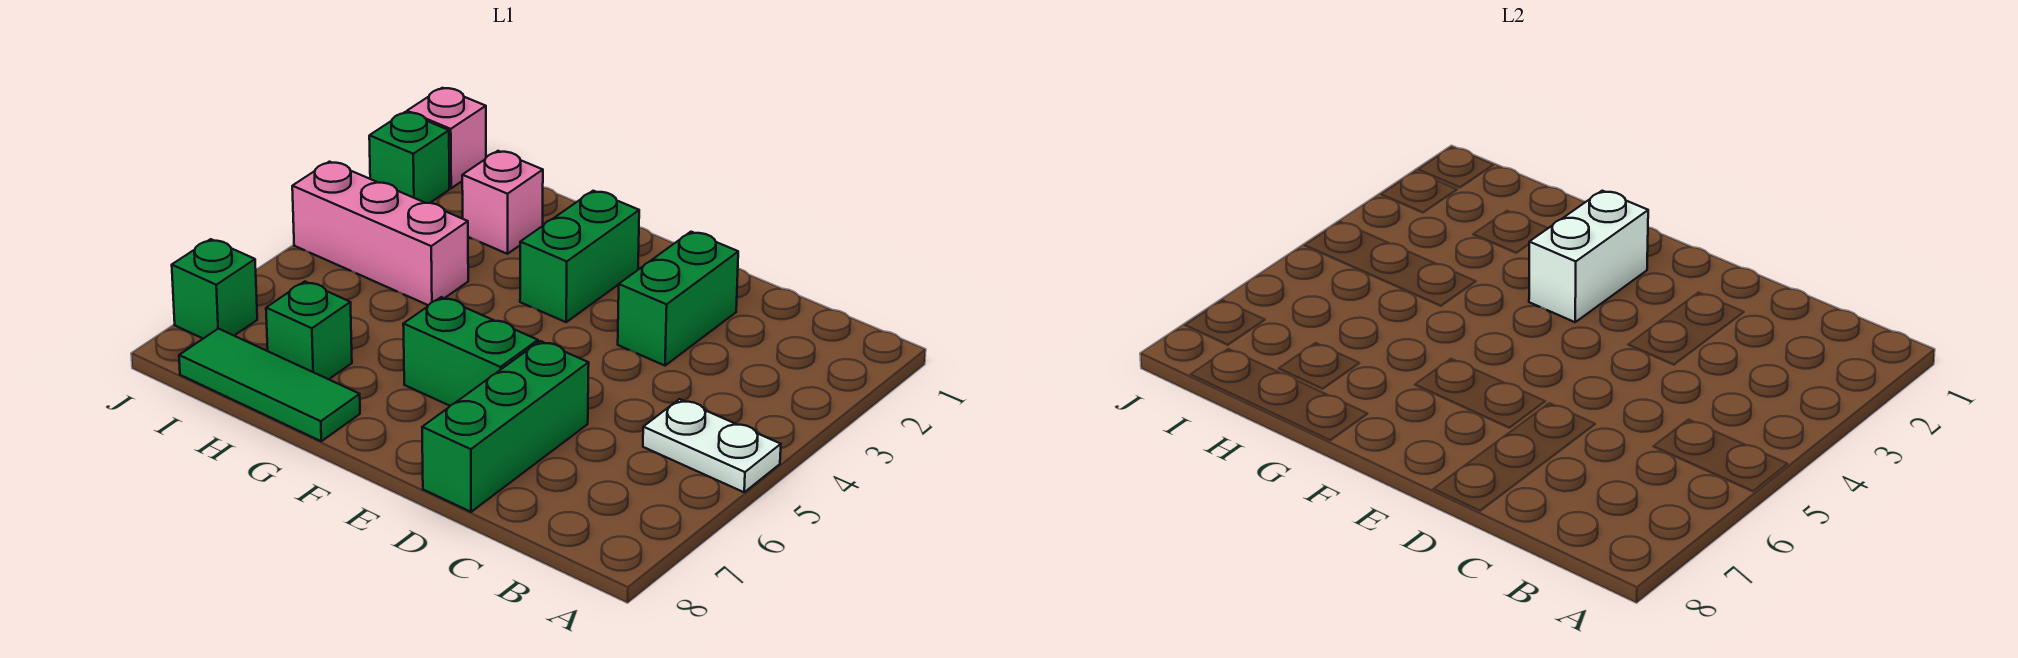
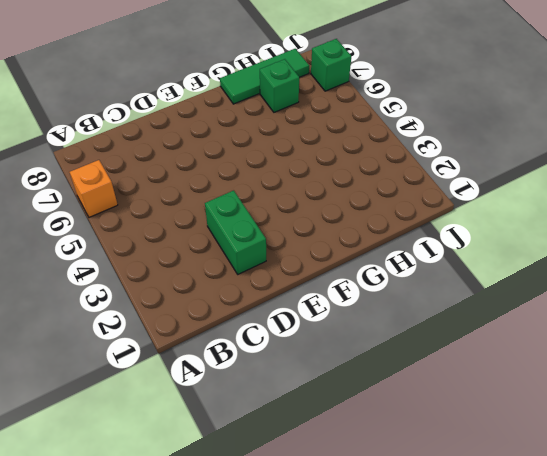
orange 1x1 brick [70,160,118,217] -> none
none -> white 1x2 plate [643,399,781,492]
none -> green 1x3 brick [422,341,589,512]
none -> green 1x2 brick [403,297,538,406]

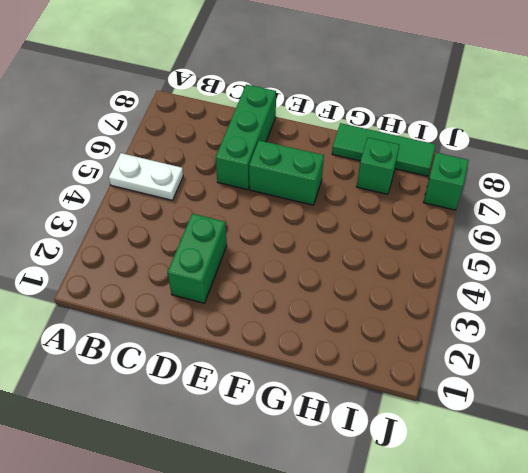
none -> green 1x2 brick [520,191,639,322]
none -> pink 1x1 brick [462,151,543,254]
none -> pink 1x3 brick [292,162,468,305]

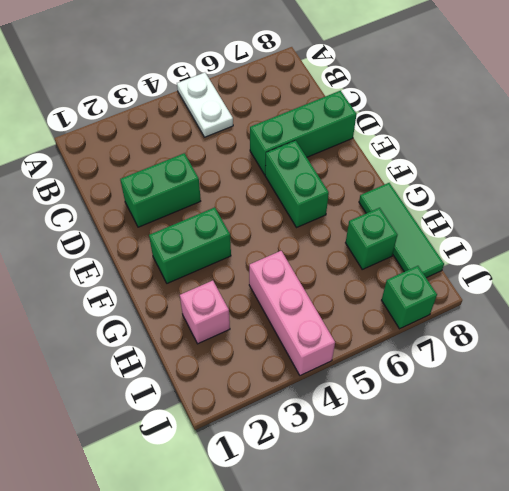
none -> pink 1x1 brick [407,88,486,188]
none -> green 1x1 brick [369,112,449,203]
none -> white 1x2 brick [1529,191,1648,322]

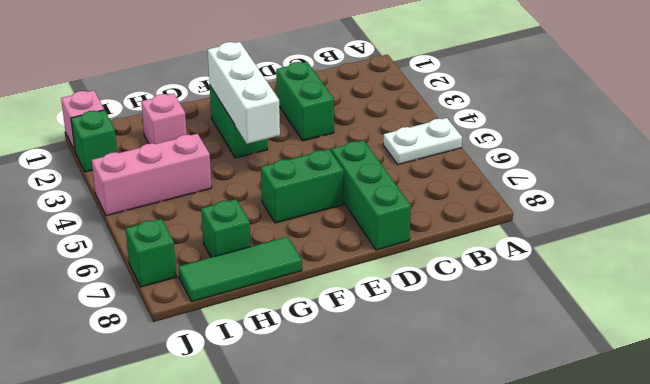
white 1x3 brick [208,42,280,144] -> white 1x2 brick [1529,191,1648,322]

